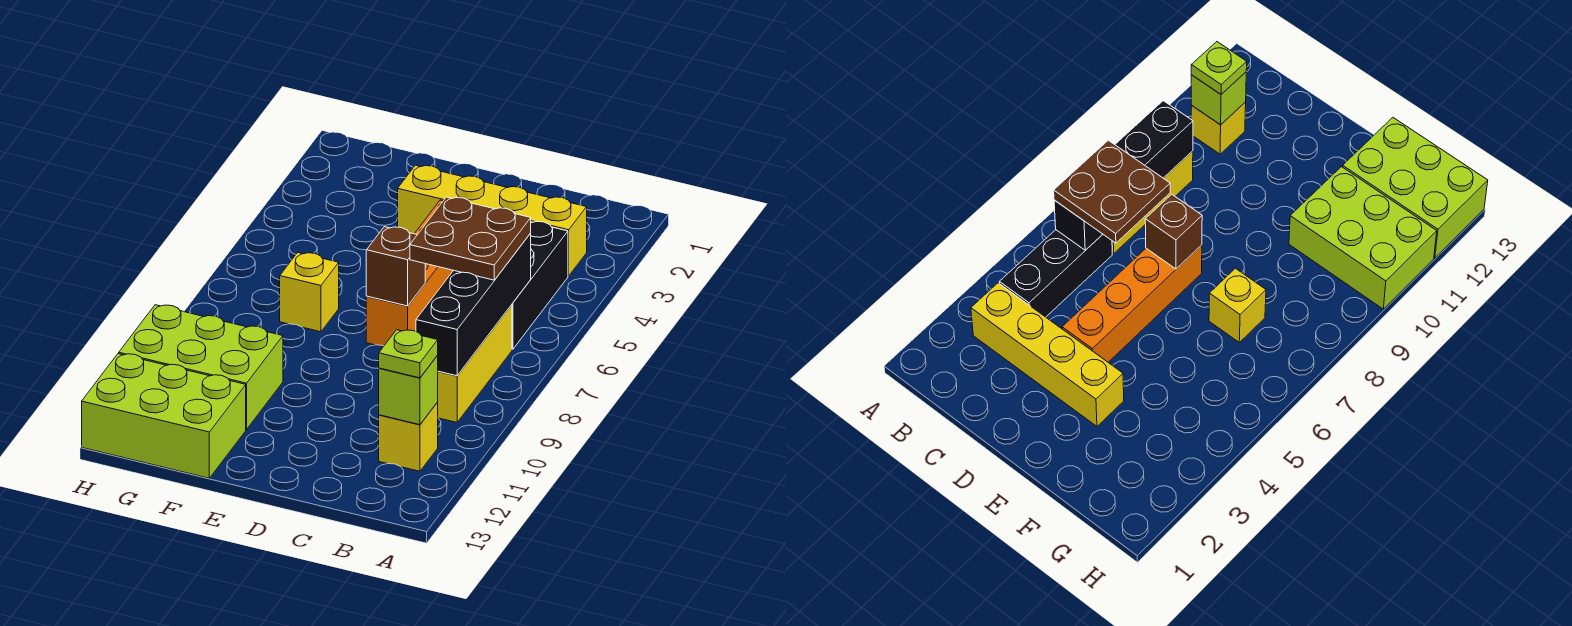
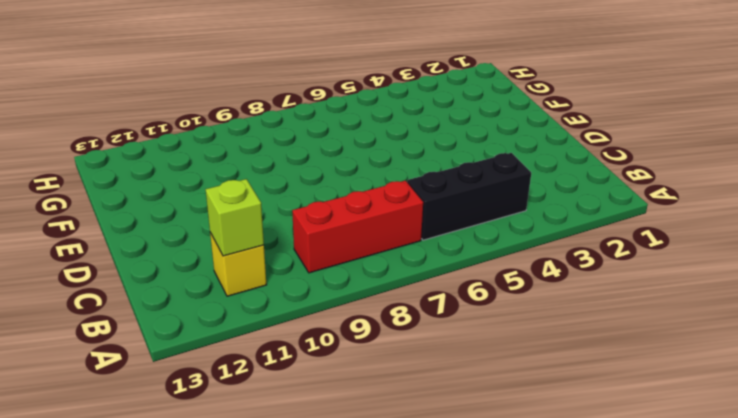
red 1x3 brick [292,181,423,273] -> yellow 1x3 brick [438,305,512,422]
none -> yellow 1x4 brick [398,165,587,276]
none -> orange 1x4 brick [366,200,453,346]
none -> yellow 1x1 brick [280,253,339,332]

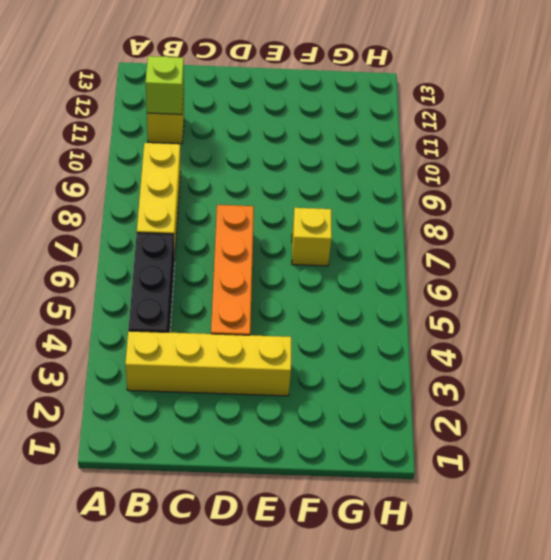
none -> lime 2x3 brick [119,305,283,429]
none -> lime 2x3 brick [82,354,246,478]
none -> black 1x4 brick [416,234,531,376]

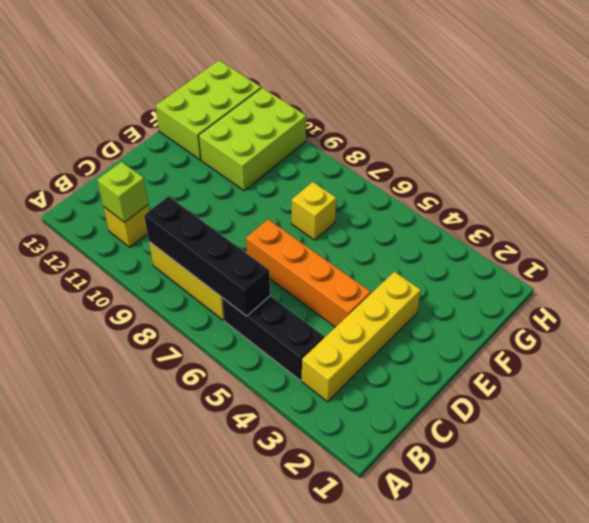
none -> brown 1x1 brick [366,227,425,306]
none -> brown 2x2 plate [410,197,531,280]
none -> lime 1x1 plate [379,330,438,378]

